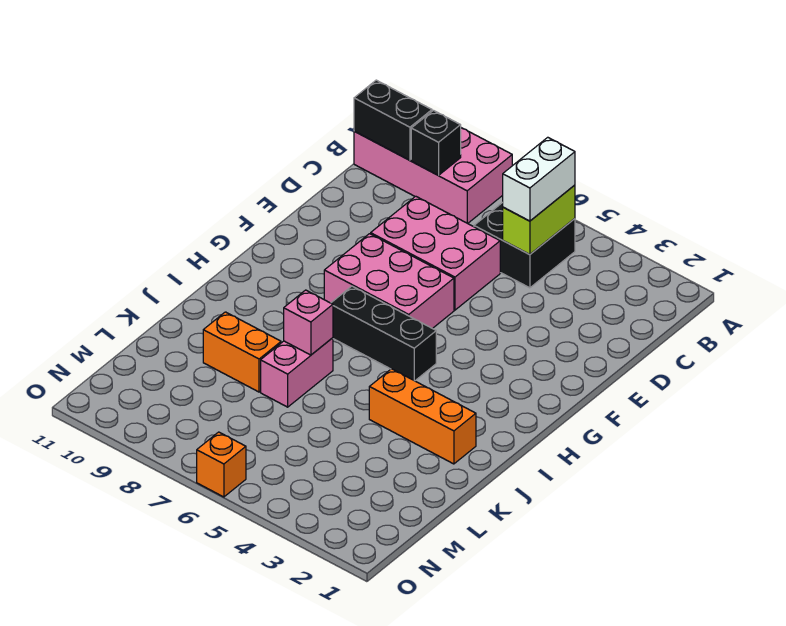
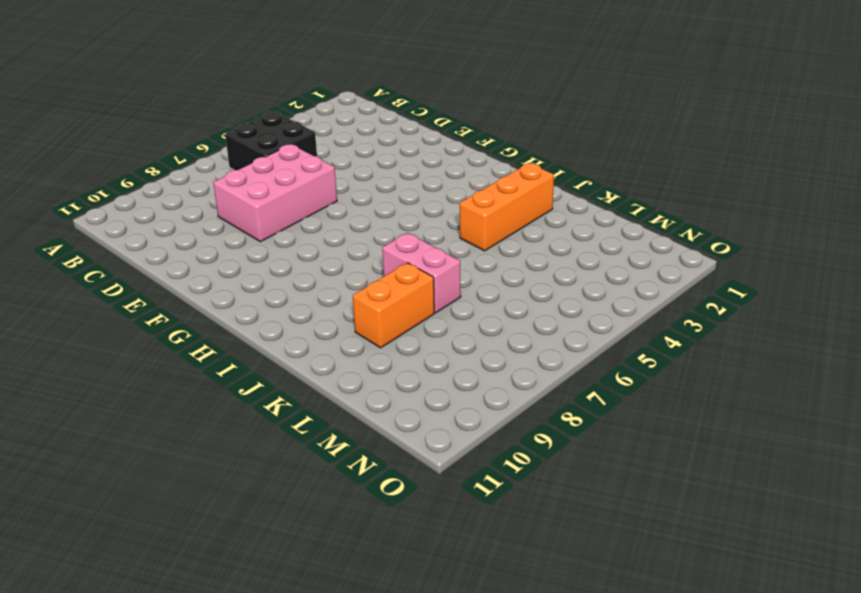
none -> pink 2x4 brick [354,128,512,223]
none -> pink 2x3 brick [324,234,454,329]
none -> black 1x3 brick [331,286,436,381]

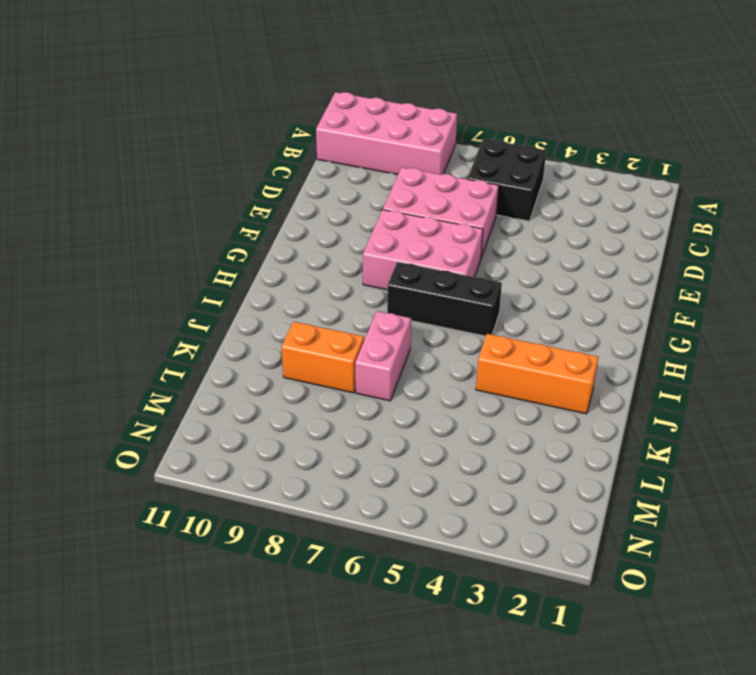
none -> orange 1x1 brick [197,432,246,497]
none -> lime 1x2 brick [503,185,575,255]
none -> black 1x1 brick [411,110,461,175]

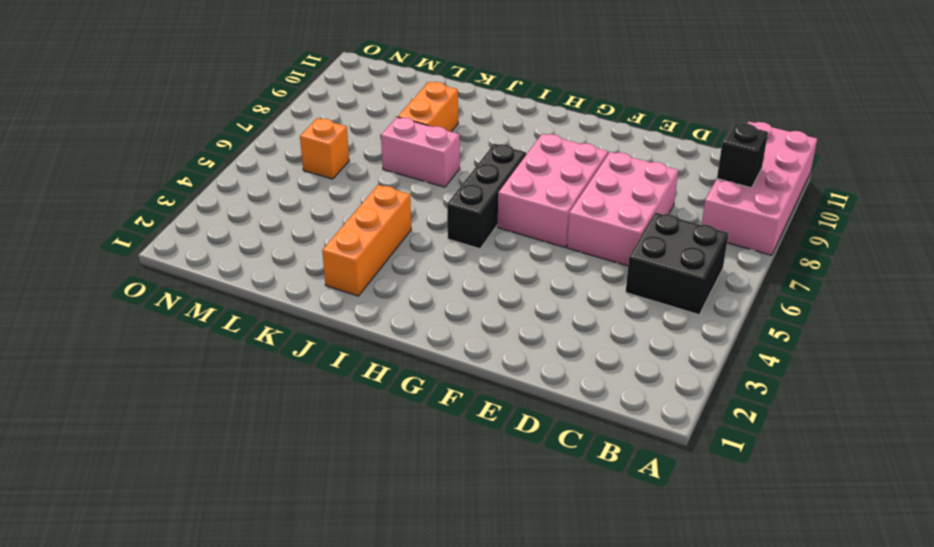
orange 1x1 brick [300,118,349,179] -> orange 1x1 brick moved to [197,432,246,497]
none -> lime 1x2 brick [503,185,575,255]
none -> black 1x2 brick [354,80,432,160]
none -> pink 1x1 brick [284,290,333,355]

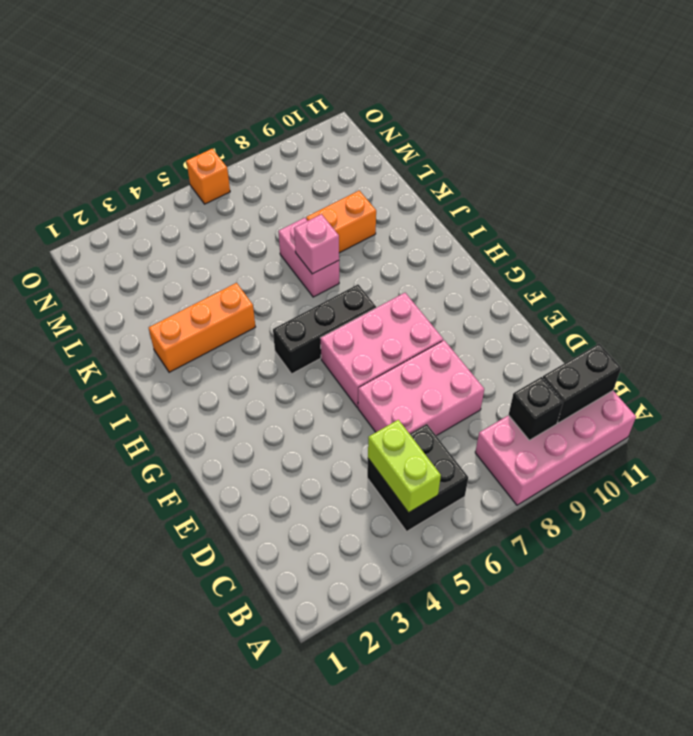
none -> white 1x2 brick [503,137,575,221]

